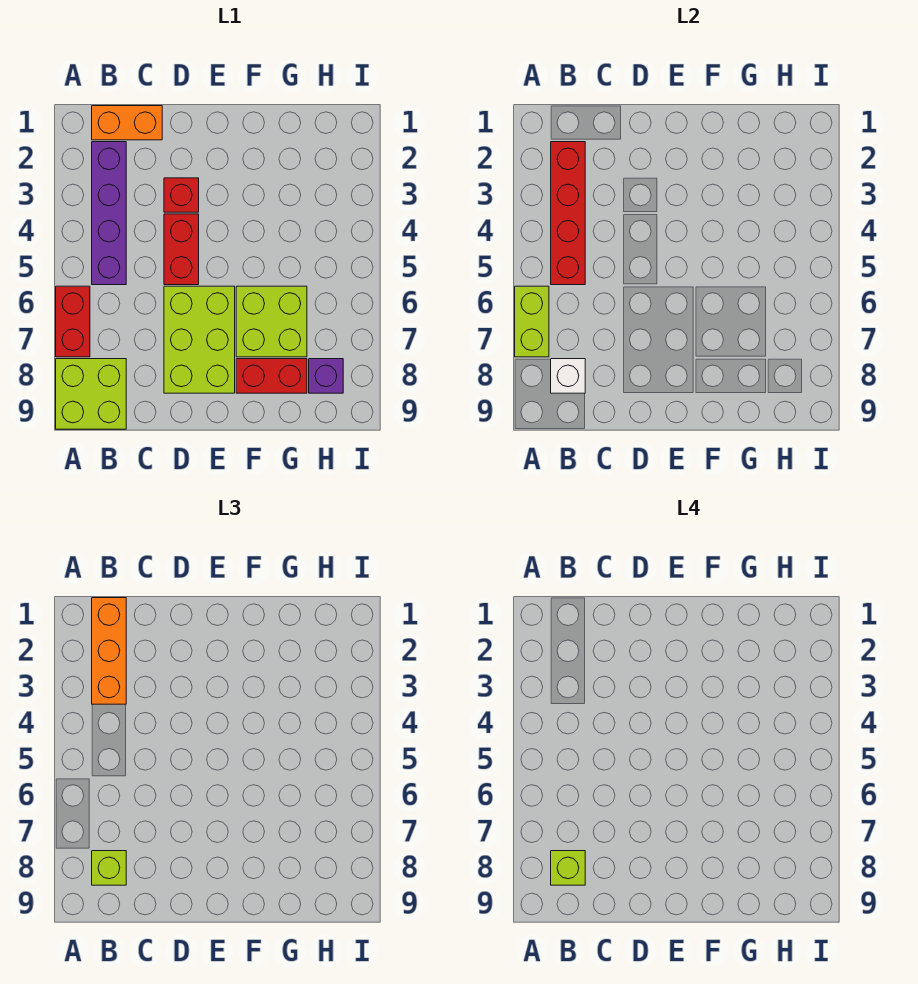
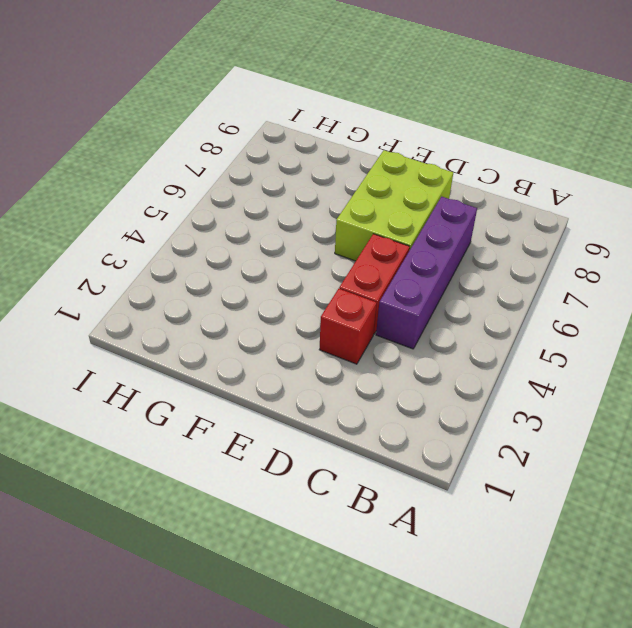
purple 1x4 brick [376,197,477,349] -> purple 1x4 brick moved to [92,142,126,285]
none -> red 1x2 brick [56,286,90,357]
none -> lime 2x2 brick [56,359,126,429]
none -> orange 1x2 brick [92,106,162,140]

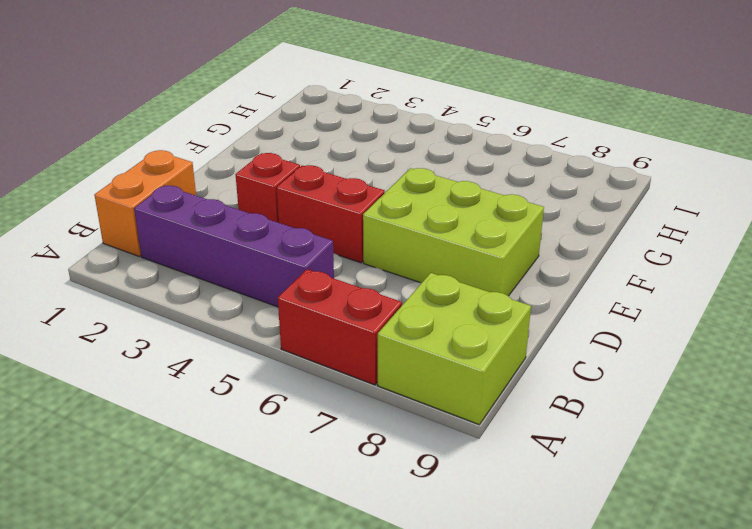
none -> lime 2x2 brick [236,286,307,357]
none -> red 1x2 brick [236,359,307,393]
none -> purple 1x1 brick [309,359,343,393]

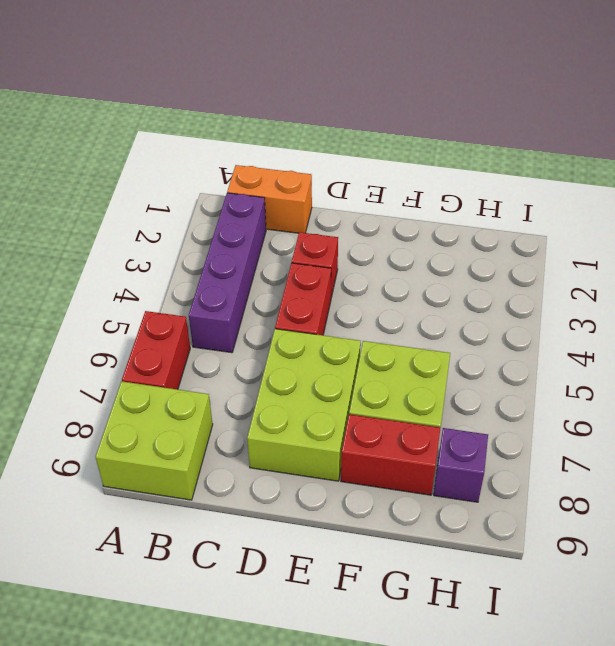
none -> lime 1x2 brick [515,286,549,357]
none -> red 1x4 brick [551,142,585,285]
none -> white 1x1 brick [551,359,585,393]

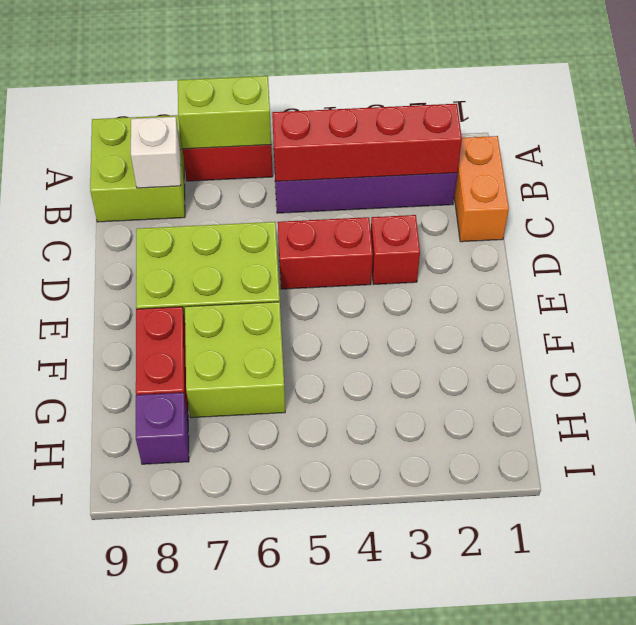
none -> orange 1x3 brick [92,598,126,704]
none -> lime 1x1 brick [92,851,126,885]
none -> lime 1x1 brick [551,851,585,885]

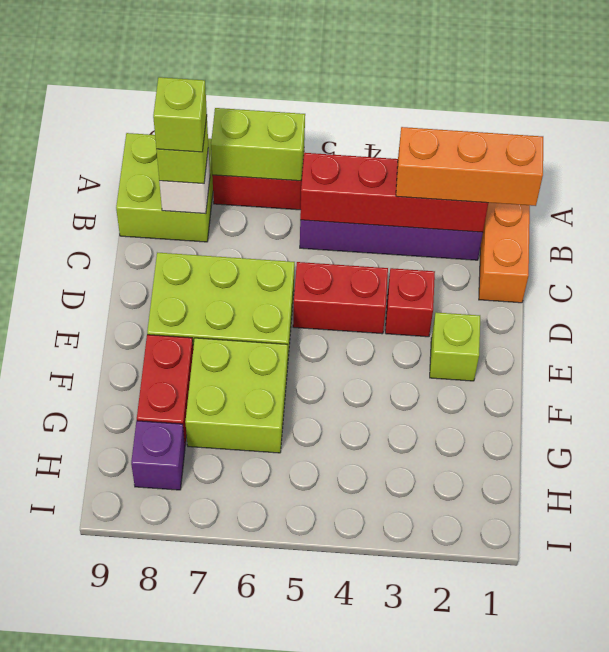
lime 1x1 brick [430,312,480,381] -> none

